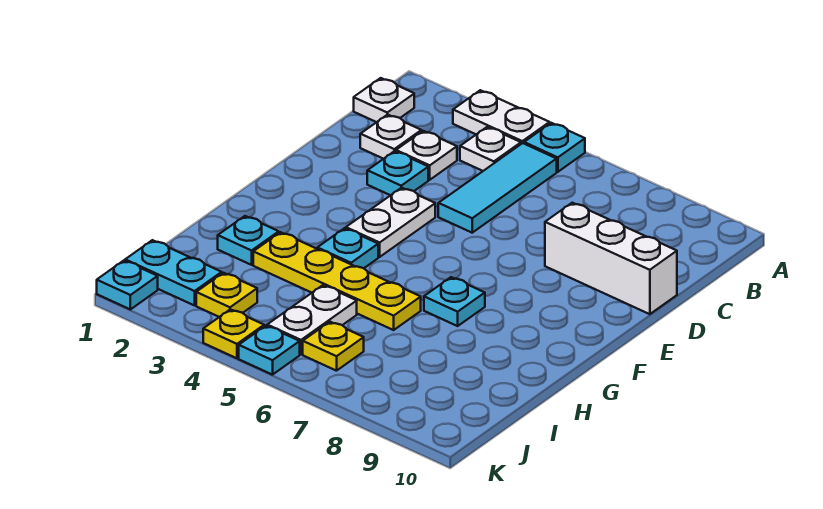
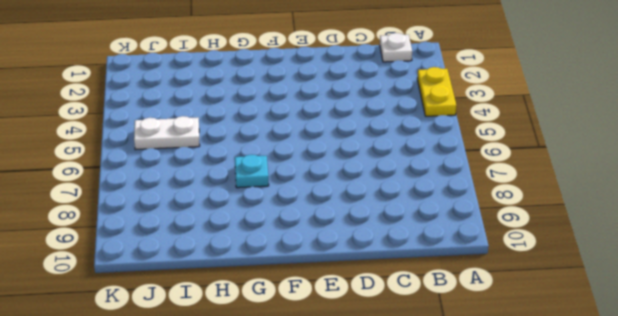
yellow 1x2 plate [417,67,456,116] -> white 1x2 plate [453,90,550,144]
none -> cyan 1x1 plate [524,123,585,172]
none -> white 1x1 plate [460,127,521,171]
none -> cyan 1x3 tile [438,143,557,233]

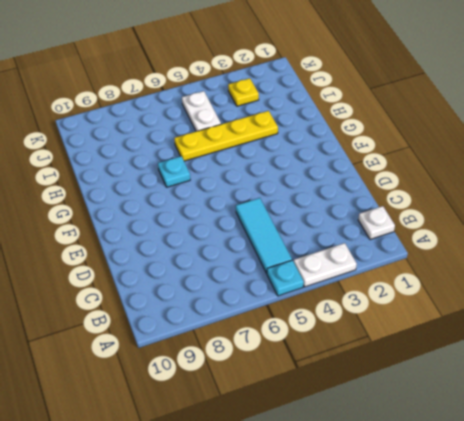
none -> white 1x1 plate [460,127,521,171]
none -> white 1x1 plate [360,114,421,159]
none -> white 1x1 plate [396,131,457,180]

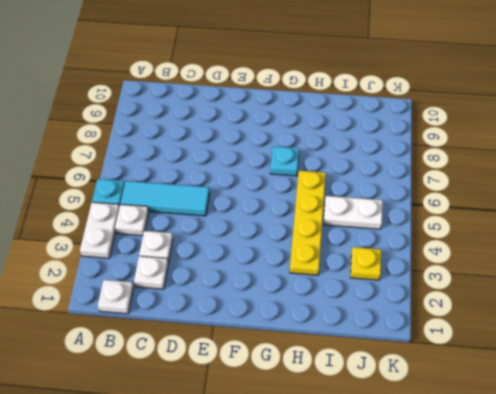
none -> cyan 1x1 plate [367,151,428,195]
none -> white 1x3 brick [545,203,677,314]
none -> white 1x2 plate [346,188,435,257]

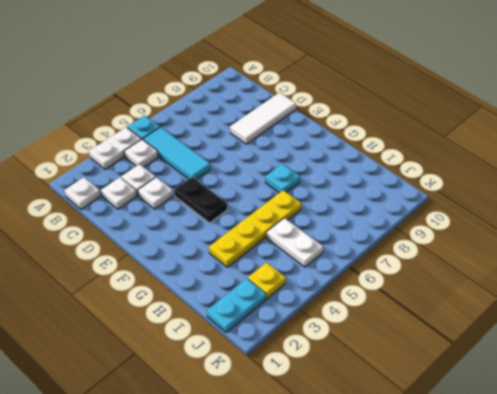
white 1x1 plate [138,177,173,209] -> cyan 1x1 plate [367,151,428,195]
white 1x3 tile [230,93,296,144] -> white 1x3 brick [545,203,677,314]
black 1x2 plate [174,177,227,223] -> white 1x2 plate [346,188,435,257]
none -> cyan 1x1 plate [317,228,378,268]
none -> cyan 1x1 plate [218,216,279,265]
none -> yellow 1x1 plate [303,322,364,371]

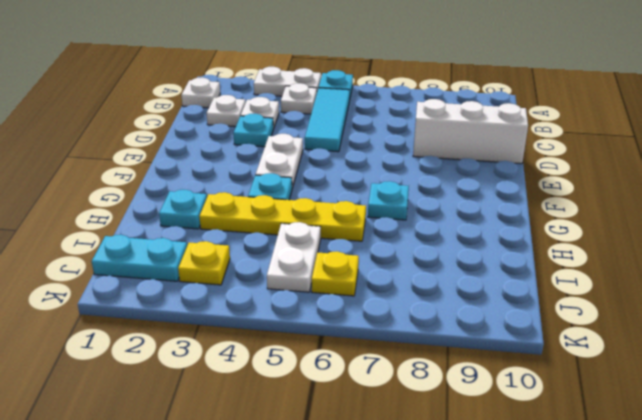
none -> cyan 1x1 plate [97,261,158,309]
none -> yellow 1x1 plate [203,309,264,358]
none -> cyan 1x1 plate [239,326,300,375]

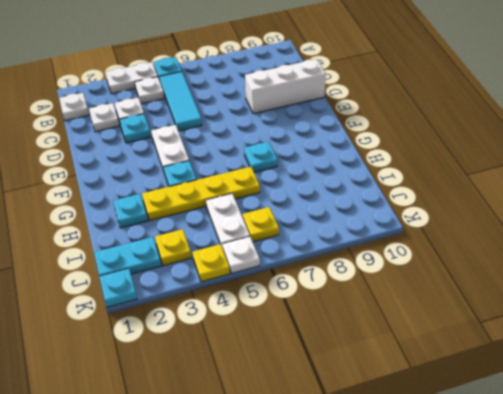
white 1x1 plate [222,237,260,273] -> cyan 1x1 plate [239,326,300,375]

